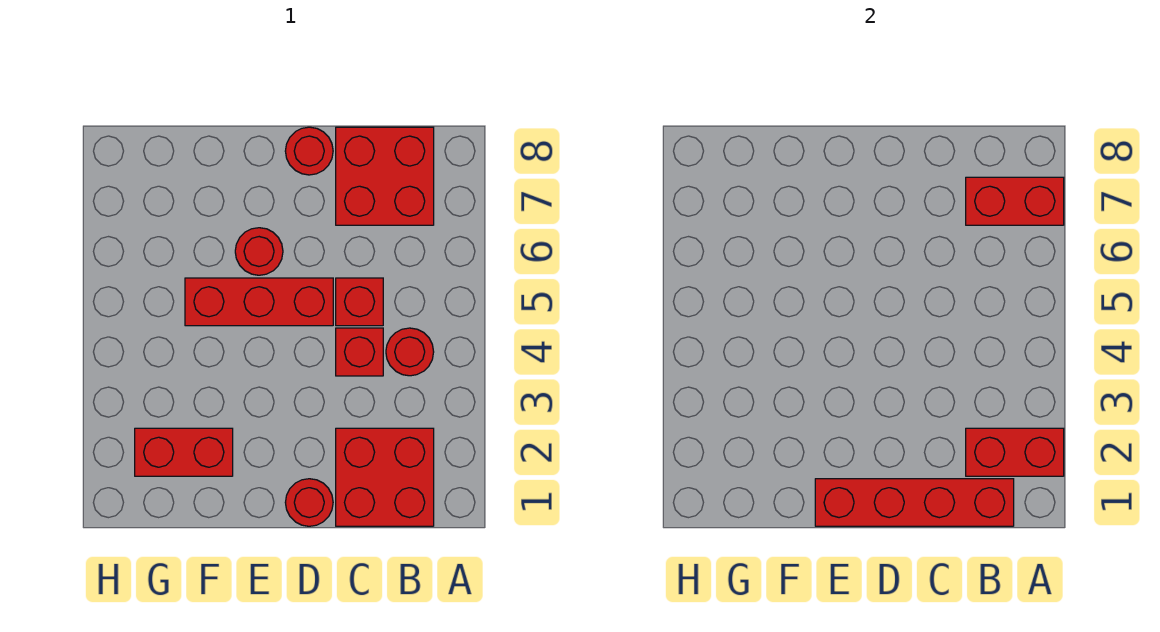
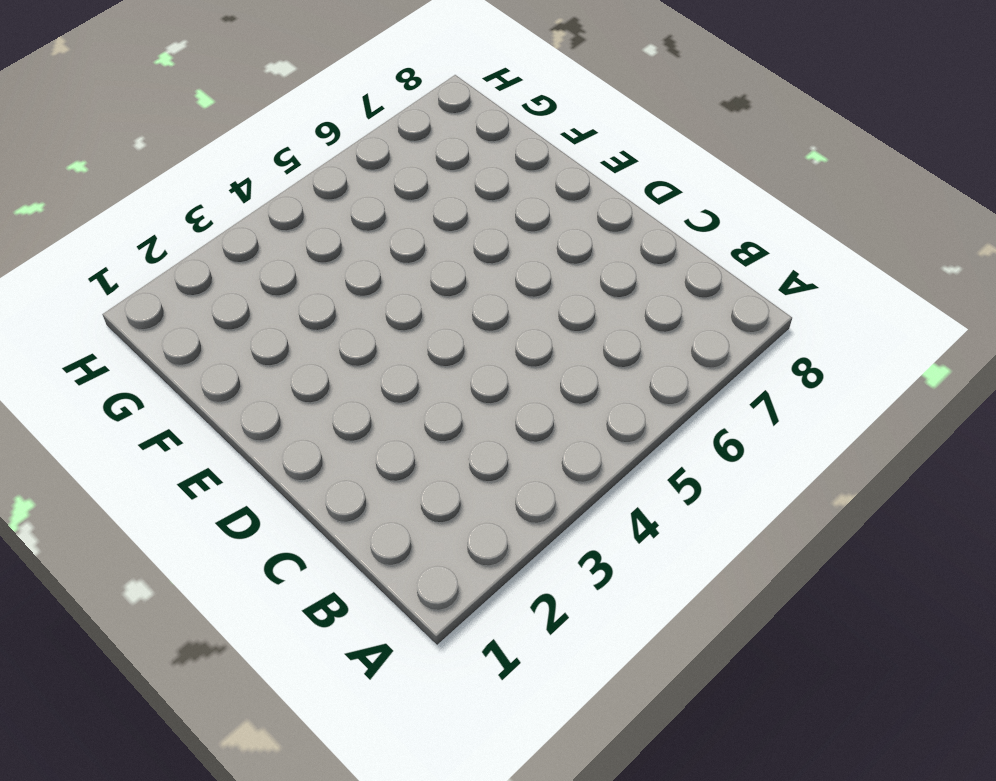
none -> red 2x2 brick [336,428,434,526]
none -> red 1x1 round brick [386,328,434,376]
none -> red 2x2 brick [336,127,434,225]

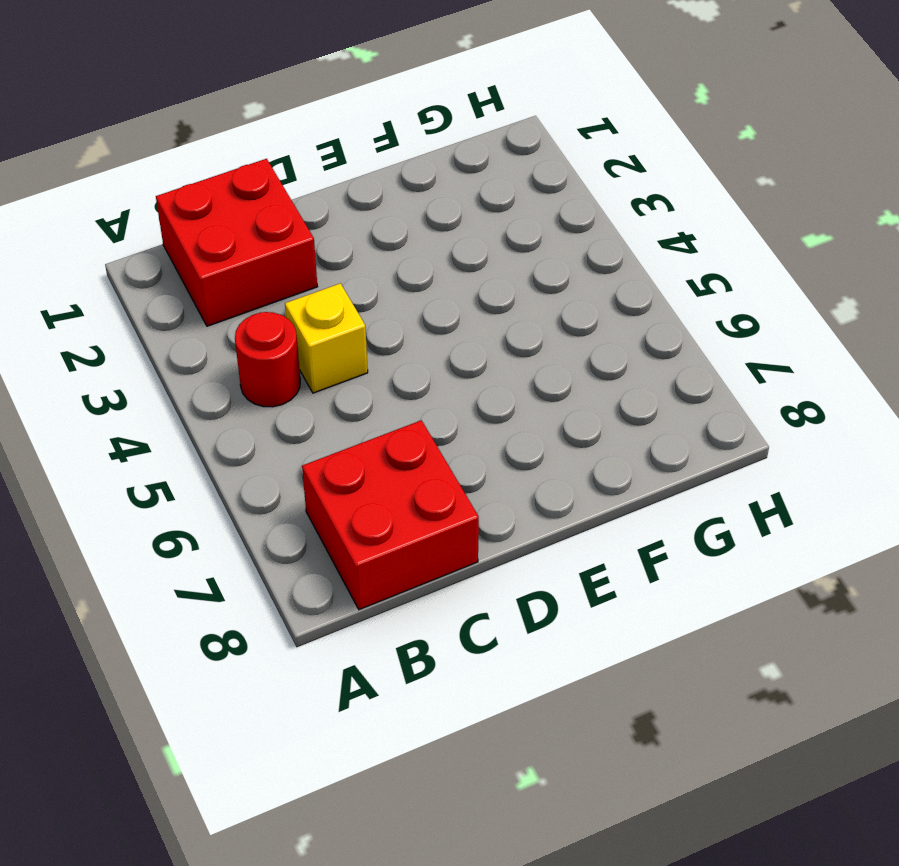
yellow 1x1 brick [285,283,368,393] -> red 1x1 brick [336,328,383,376]
none -> red 1x1 brick [336,278,383,326]
none -> red 1x1 round brick [285,479,333,526]
none -> red 1x3 brick [185,278,333,326]

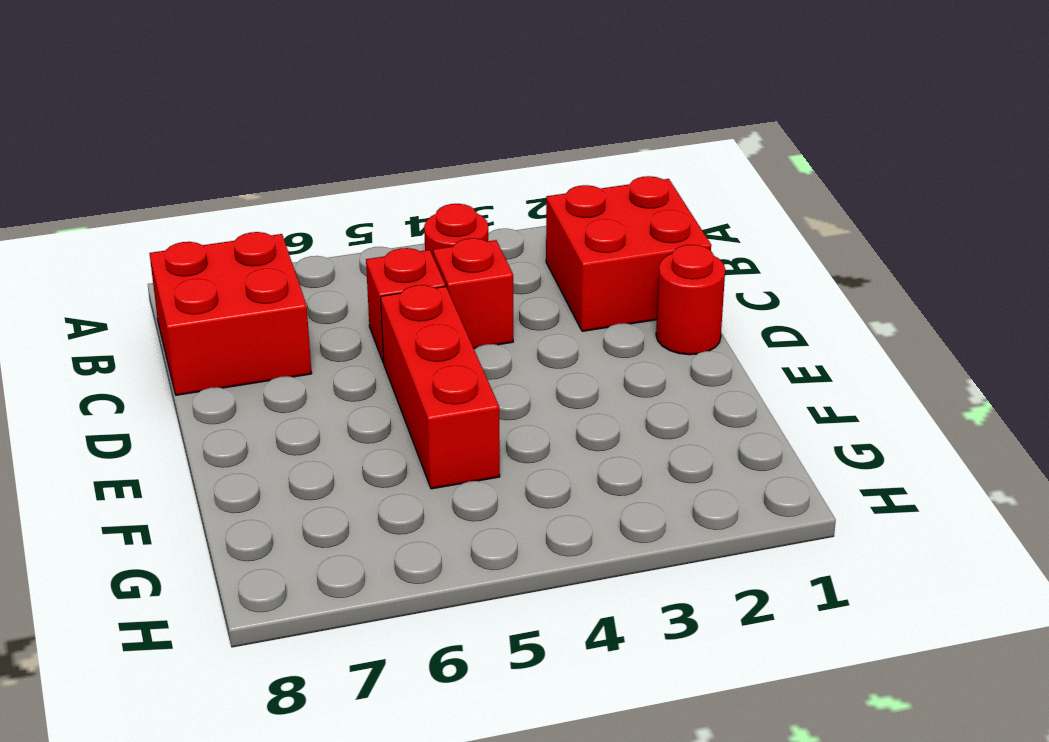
none -> red 1x1 round brick [285,127,333,175]
none -> red 1x1 round brick [235,228,283,275]
none -> red 1x2 brick [135,428,233,476]

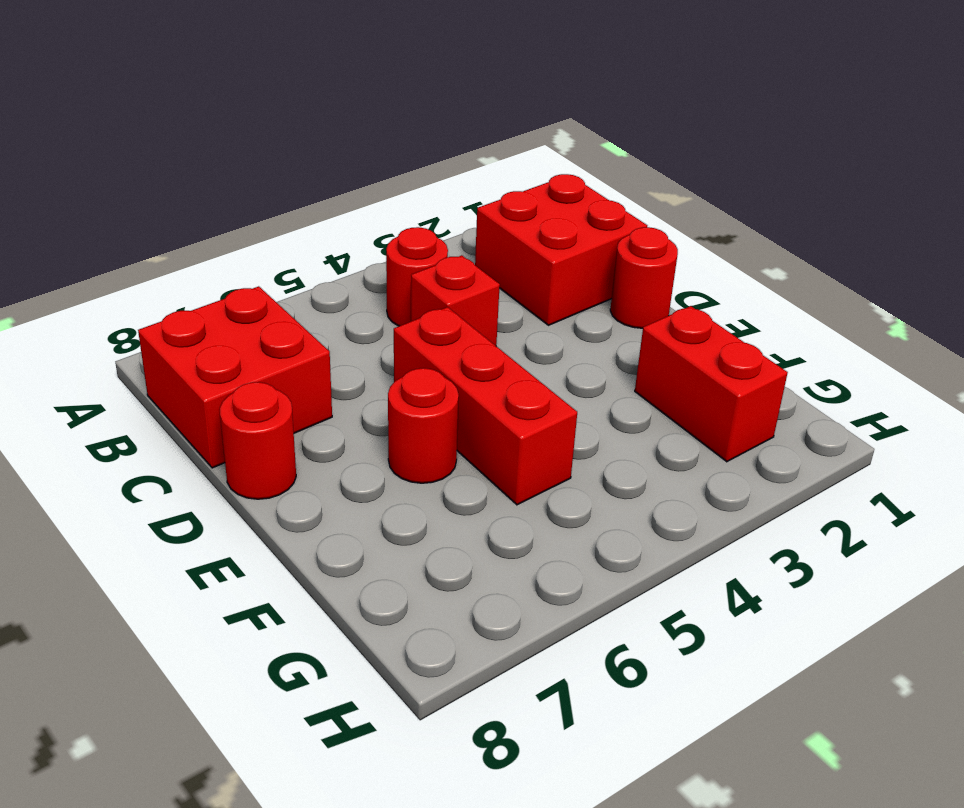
none -> red 1x1 brick [336,278,383,326]
none -> red 1x2 brick [966,428,1064,476]
none -> red 1x2 brick [966,177,1064,225]

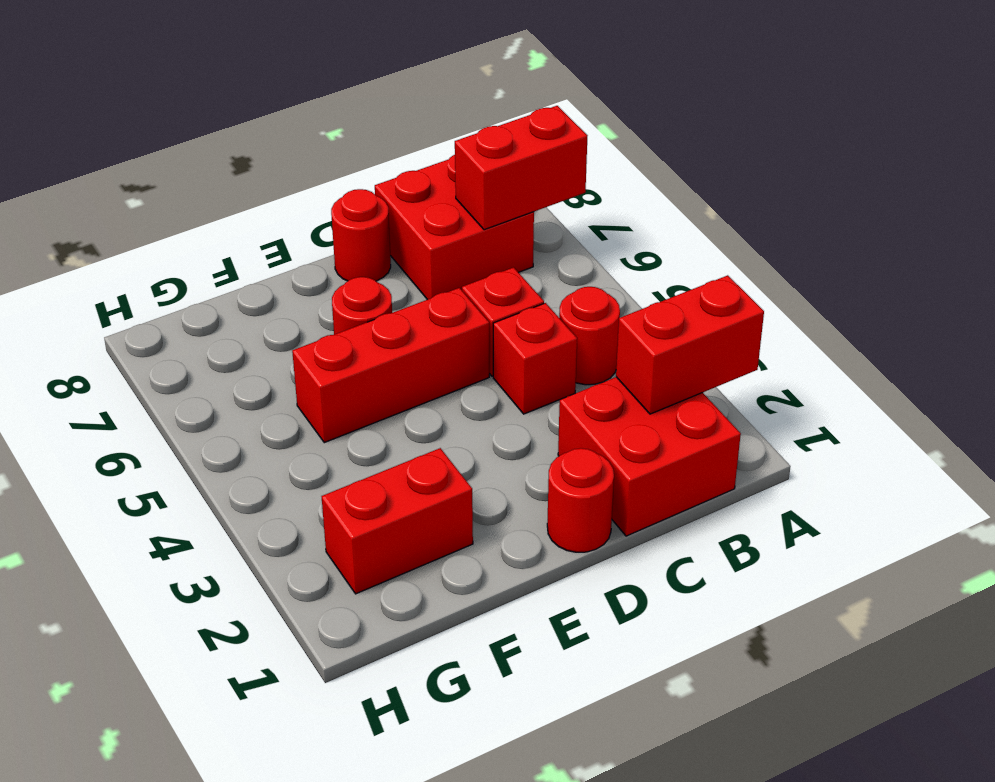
none -> red 1x4 brick [815,479,1014,526]

